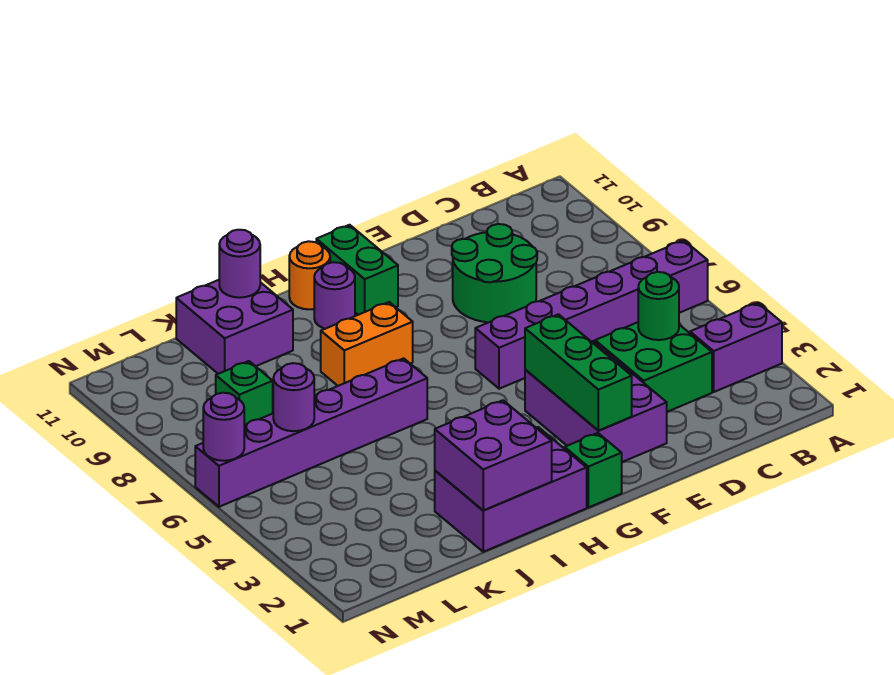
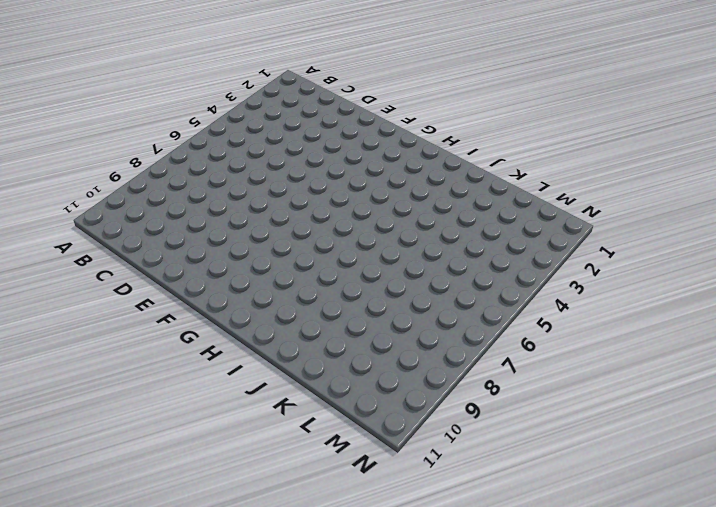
none -> purple 1x2 brick [690,303,782,392]
none -> purple 1x6 brick [475,240,708,389]
none -> green 2x2 brick [595,322,712,412]

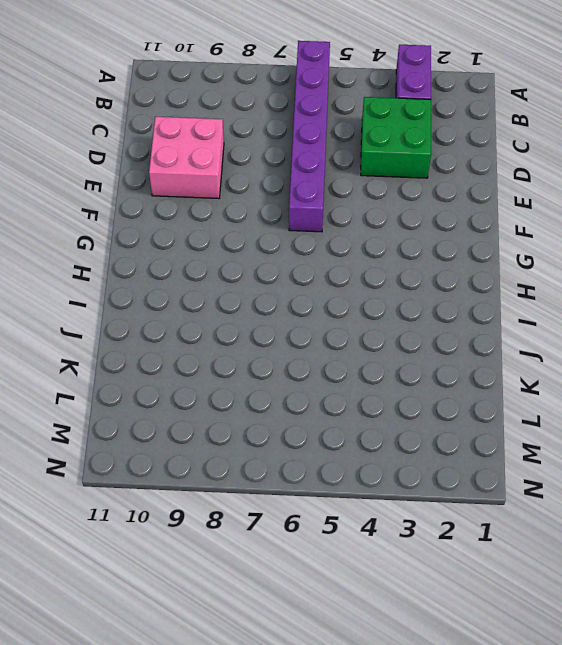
pink 2x2 brick [149,117,224,199] -> green 2x2 round brick [452,224,537,322]
none -> purple 2x3 brick [525,341,667,462]
none -> green 1x1 brick [565,433,622,508]
none -> green 1x2 brick [316,225,398,315]

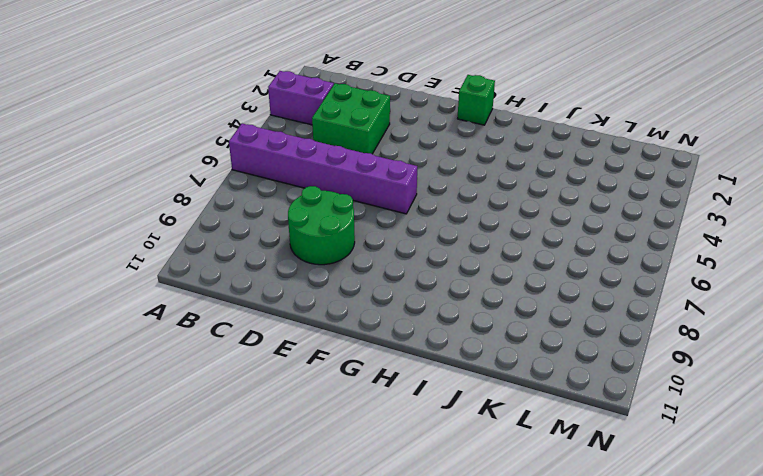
none -> purple 2x3 brick [525,341,667,462]
none -> green 1x2 brick [316,225,398,315]
none -> purple 2x3 brick [435,427,587,552]

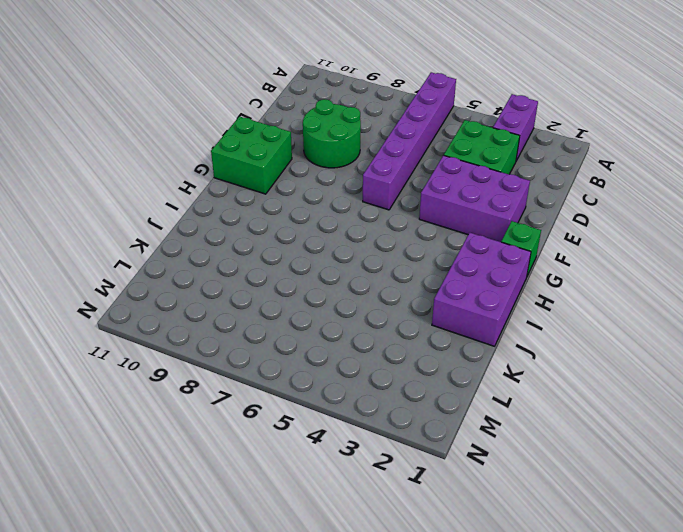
green 2x2 brick [211,117,292,194] -> green 1x2 brick [316,225,398,315]
none -> orange 1x2 brick [321,302,413,386]
none -> purple 1x1 round brick [314,262,355,329]
none -> orange 1x1 round brick [289,241,330,309]

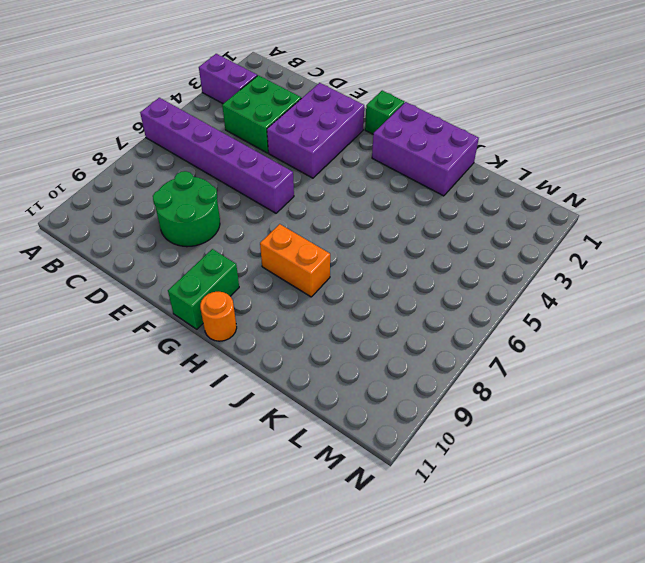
none -> purple 1x1 round brick [314,262,355,329]
none -> purple 1x6 brick [195,358,427,507]
none -> purple 2x2 brick [176,280,293,374]

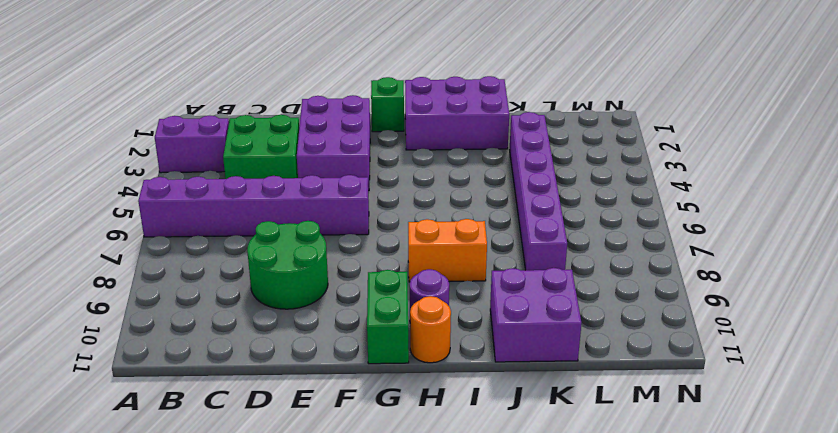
purple 1x6 brick [510,112,567,270] -> purple 1x6 brick turned to [195,358,427,507]
none -> green 1x1 brick [216,361,273,425]
none -> green 1x1 round brick [638,272,679,340]
none -> green 1x3 brick [525,314,632,431]

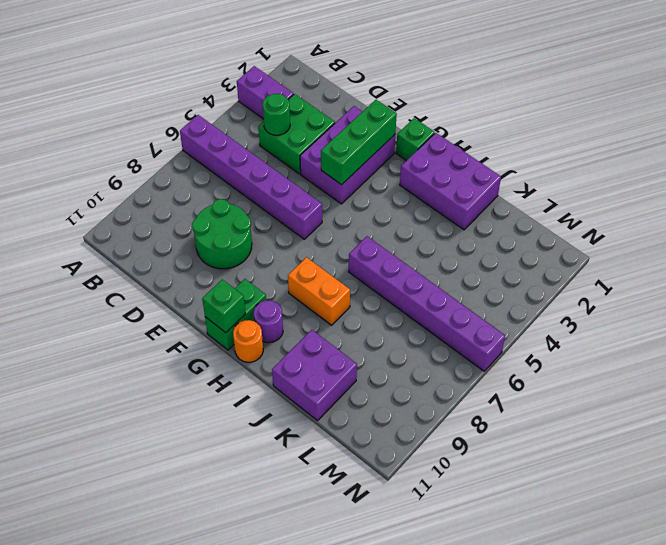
green 1x1 brick [202,279,245,333] -> green 1x1 brick moved to [216,361,273,425]
none -> purple 2x2 brick [435,400,552,510]
none -> purple 1x1 round brick [219,230,260,298]
none -> purple 1x1 round brick [273,363,314,431]

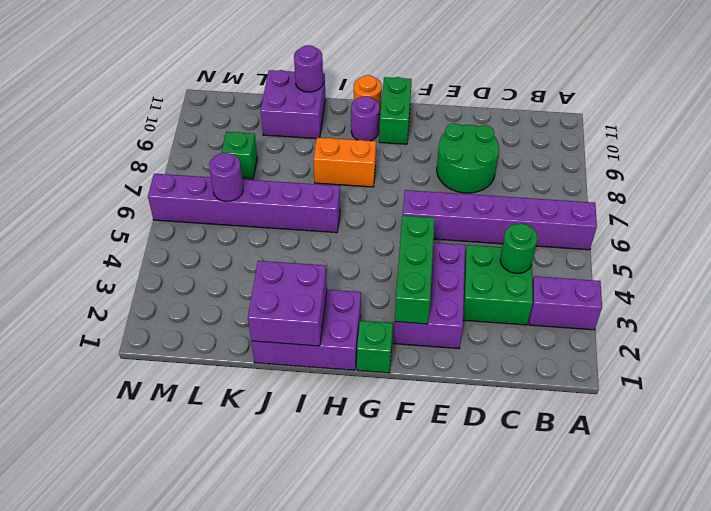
none -> purple 1x1 round brick [203,393,244,461]

